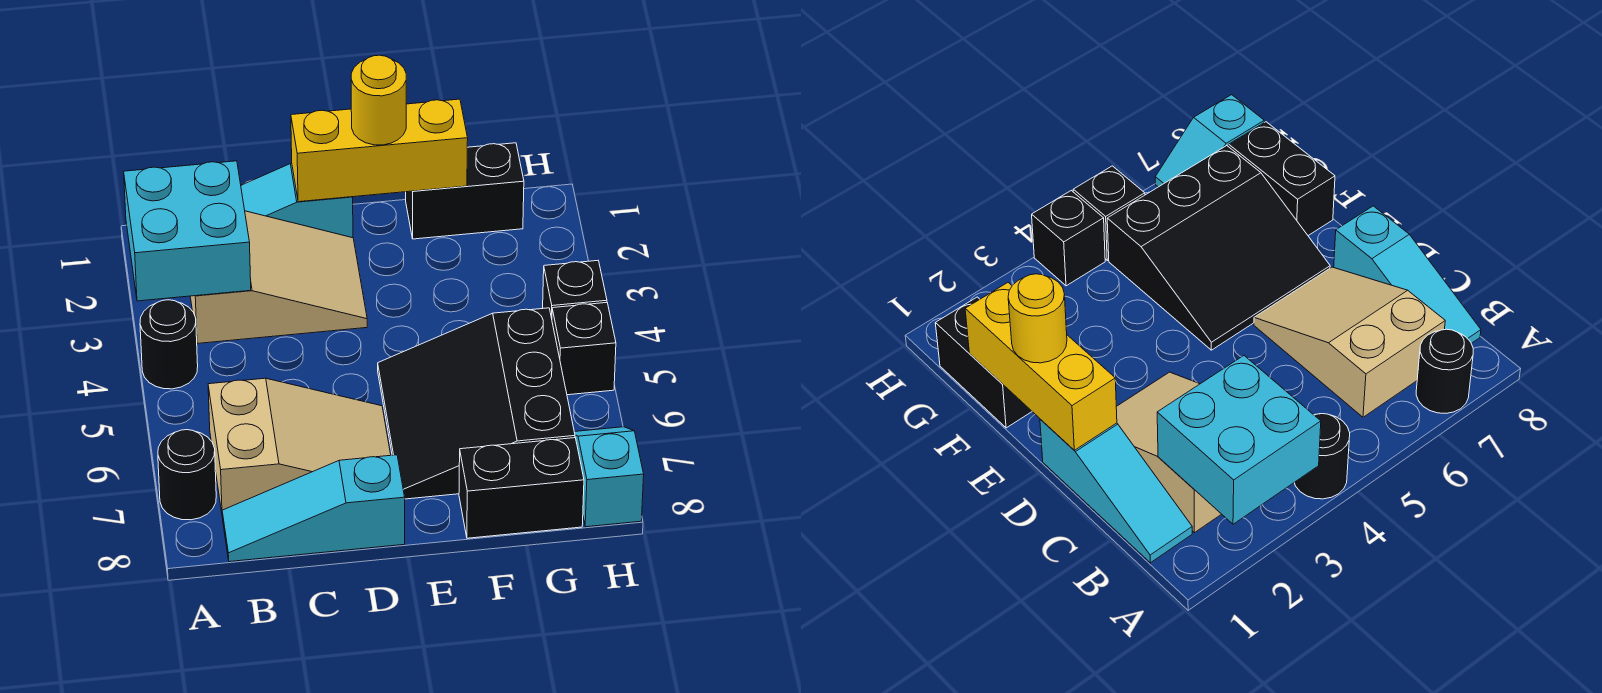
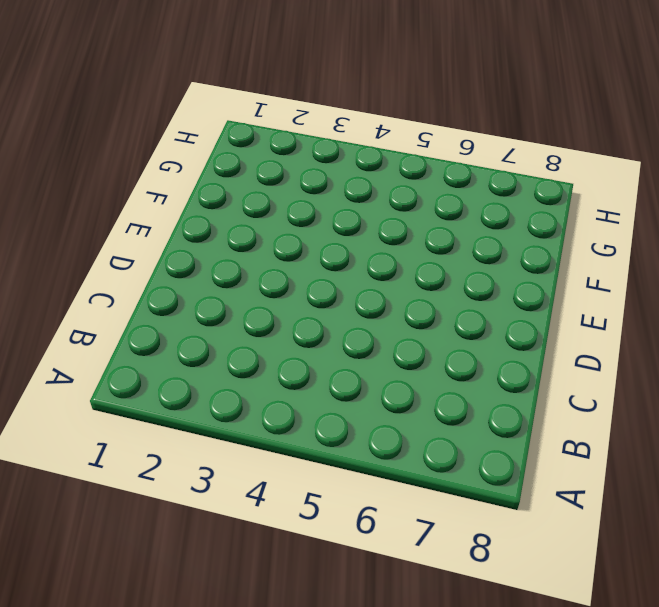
none -> black 1x1 round brick [140,300,198,389]
none -> black 1x1 round brick [158,430,216,520]
none -> cyan 1x3 slope [241,163,353,238]

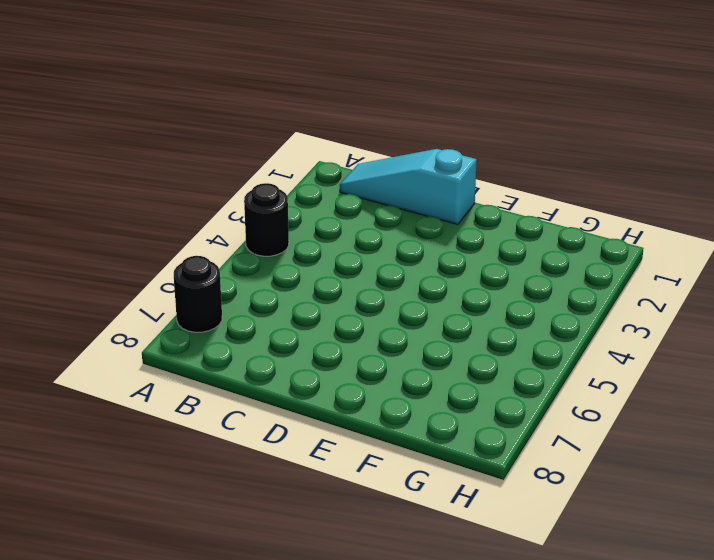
none -> tan 2x3 slope [190,211,367,344]
none -> tan 2x3 slope [208,378,391,512]
none -> cyan 1x3 slope [222,455,405,562]

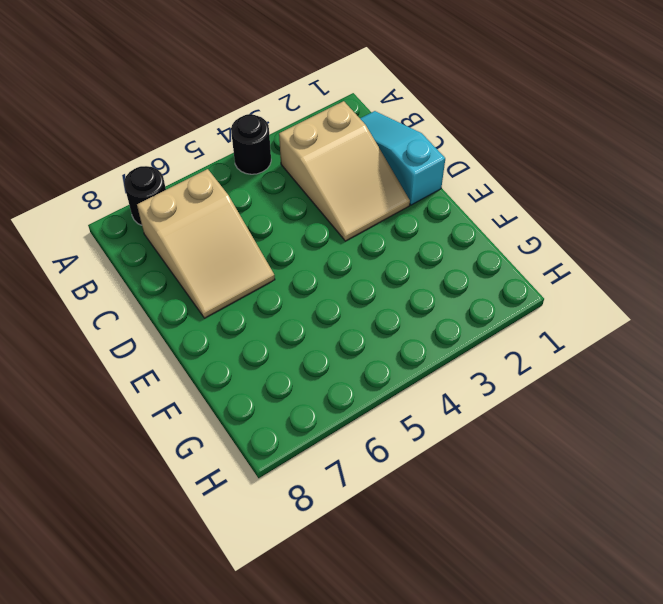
none -> cyan 1x3 slope [222,455,405,562]
none -> black 3x3 slope [378,308,575,499]
none -> black 1x2 brick [406,143,524,239]

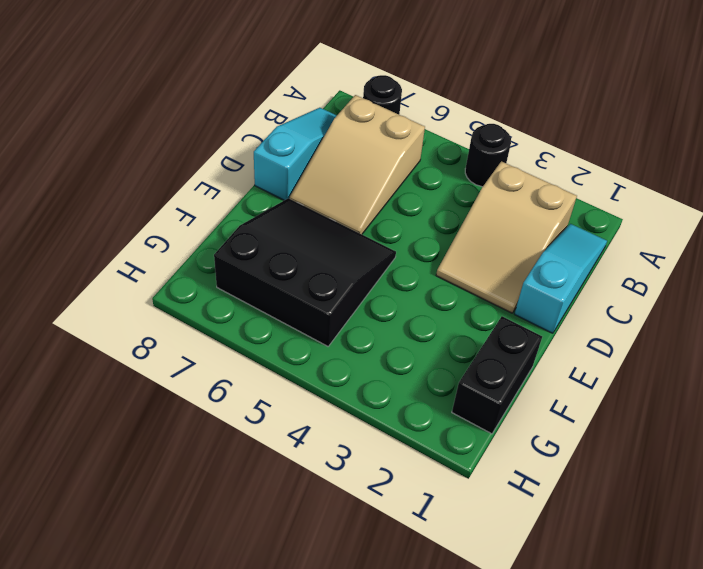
none -> black 1x2 brick [459,438,584,538]
none -> black 1x1 brick [543,261,607,318]
none -> black 1x1 brick [552,303,616,395]

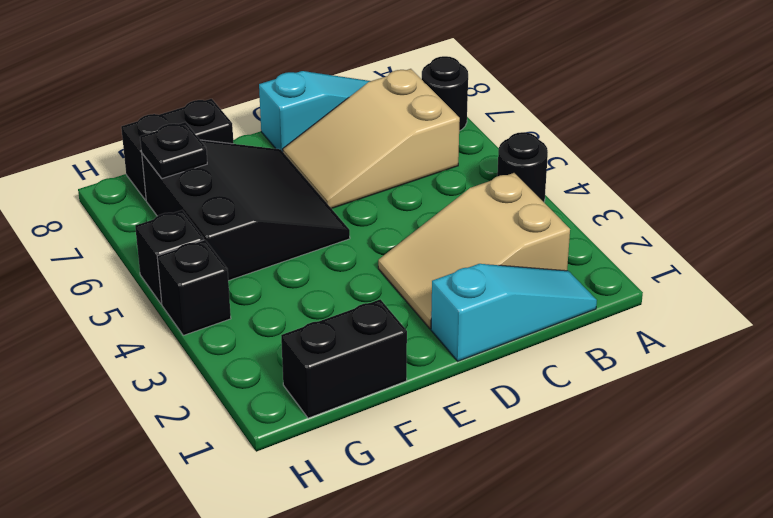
black 1x1 plate [140,122,207,179] -> none
none -> cyan 1x2 slope [574,427,644,527]
none -> cyan 2x2 brick [124,161,251,301]
none -> yellow 1x3 brick [291,99,468,202]

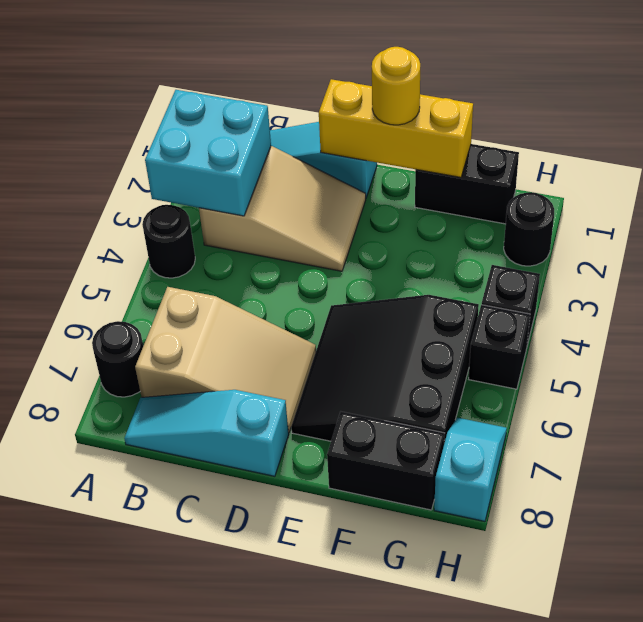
black 1x1 round brick [504,192,554,266] -> none

